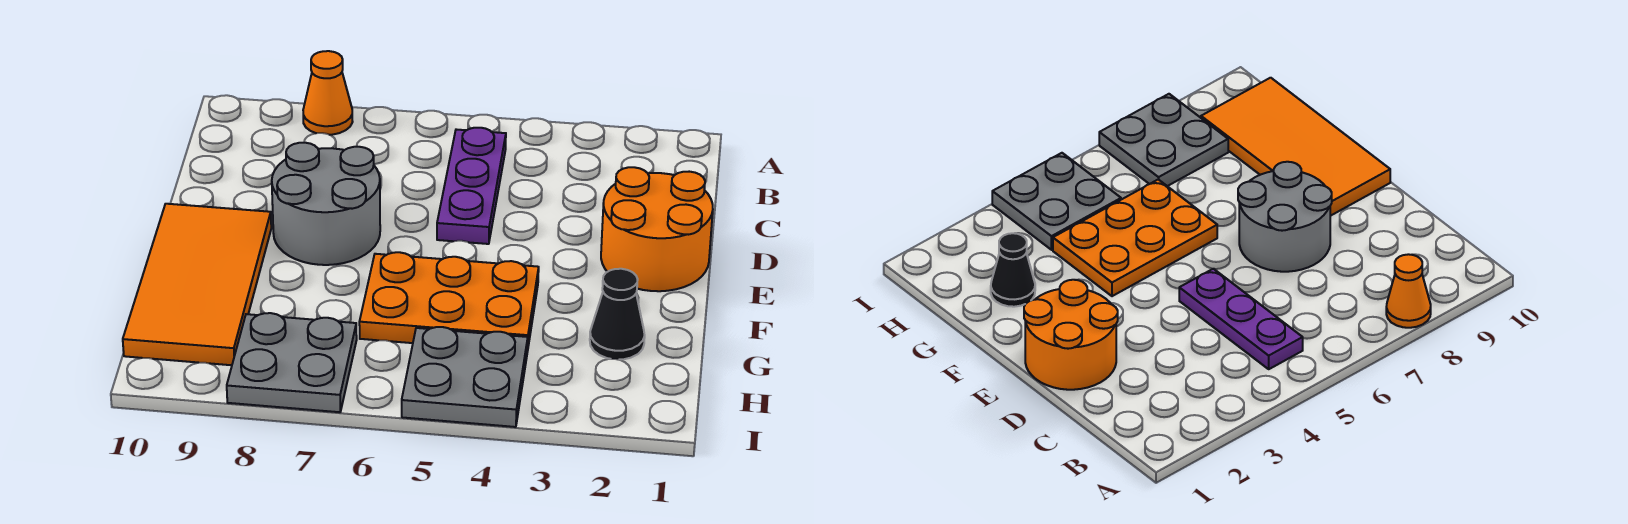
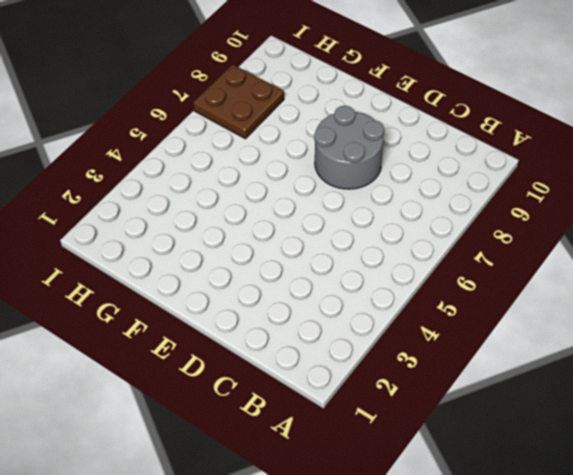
brown 2x2 plate [193,64,284,139] -> grey 2x2 plate [227,313,357,412]
none -> orange 1x1 cone [303,51,353,135]
none -> purple 1x3 plate [437,128,506,244]

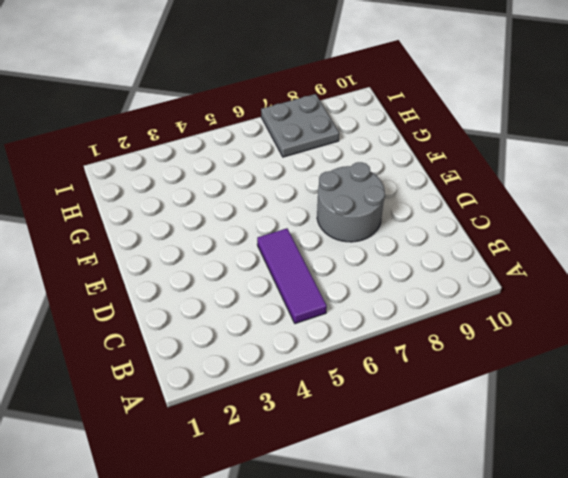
purple 1x3 tile [257,228,327,324] -> purple 1x3 plate [437,128,506,244]
none -> orange 1x1 cone [303,51,353,135]
none -> orange 2x2 round brick [601,167,713,291]

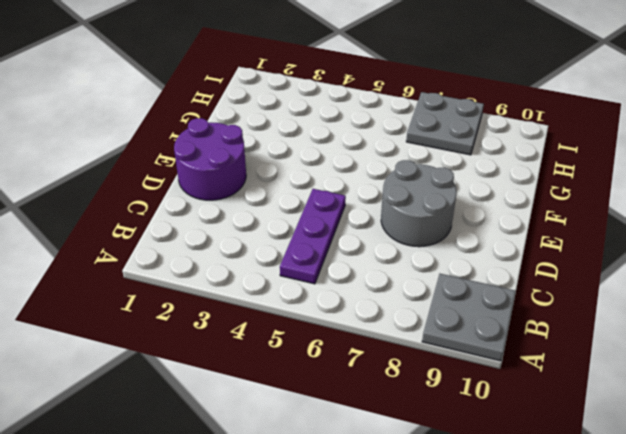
grey 2x2 plate [422,274,515,361] -> grey 2x2 plate moved to [402,327,528,427]
purple 2x2 round brick [174,118,246,200] -> orange 2x2 round brick [601,167,713,291]
none -> orange 1x1 cone [303,51,353,135]
none -> orange 2x4 tile [123,204,271,365]

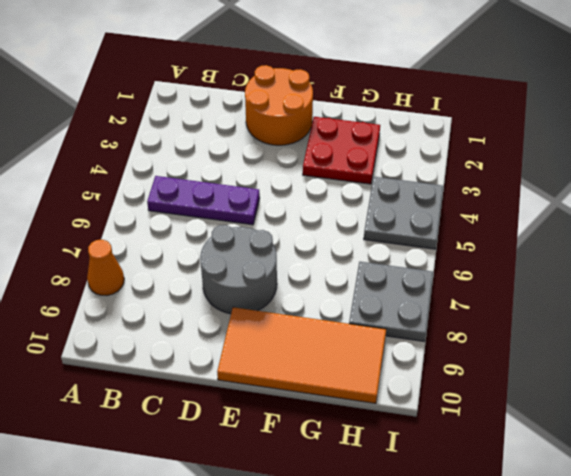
red 2x2 plate [303,117,380,184] -> black 1x1 cone [590,269,645,360]
none -> orange 2x3 plate [359,252,539,352]

